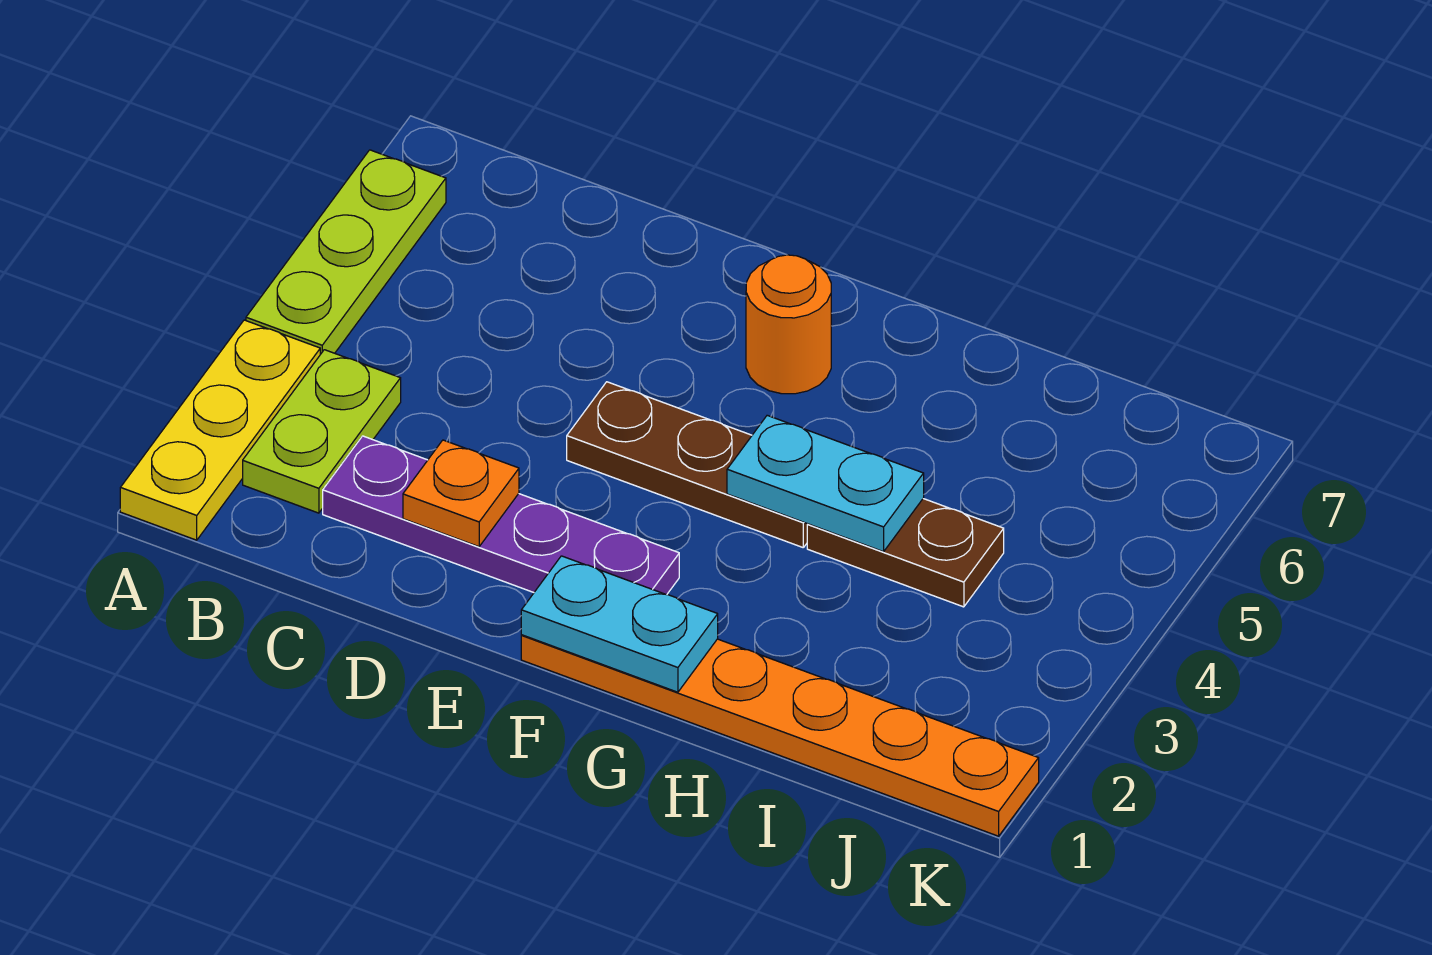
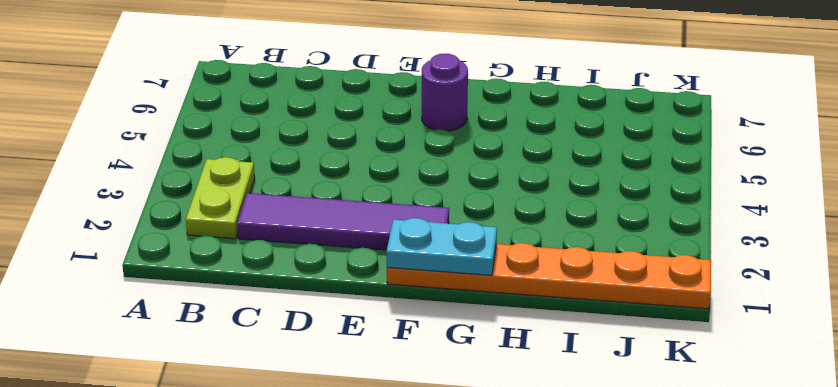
purple 1x4 tile [237,193,449,250] -> purple 1x4 plate [323,436,679,595]
purple 1x1 round brick [422,54,468,131] -> orange 1x1 round brick [746,255,831,394]
none -> yellow 1x3 plate [120,320,320,540]
none -> lime 1x3 plate [246,150,446,354]

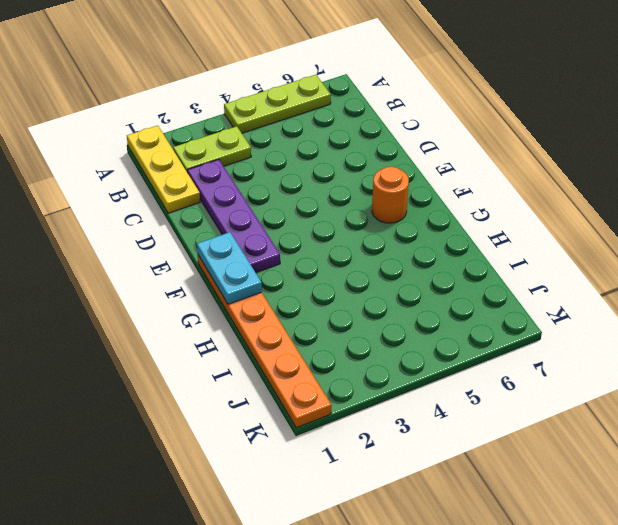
yellow 1x3 plate [127,126,200,213] -> yellow 1x3 plate turned to [120,320,320,540]
none -> brown 1x3 plate [567,382,808,547]
none -> brown 1x2 plate [807,499,1004,607]

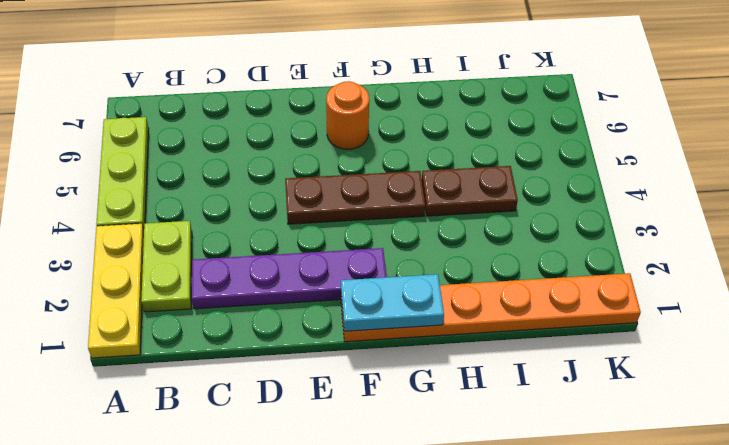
none -> orange 1x1 plate [403,440,519,547]
none -> cyan 1x2 plate [727,415,924,552]

